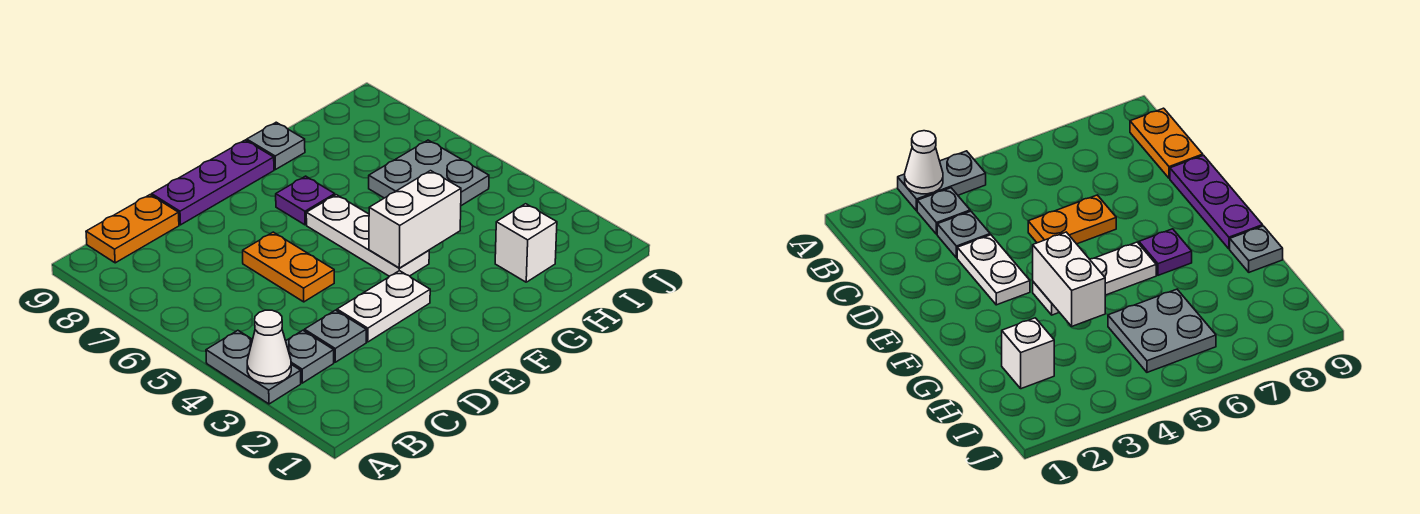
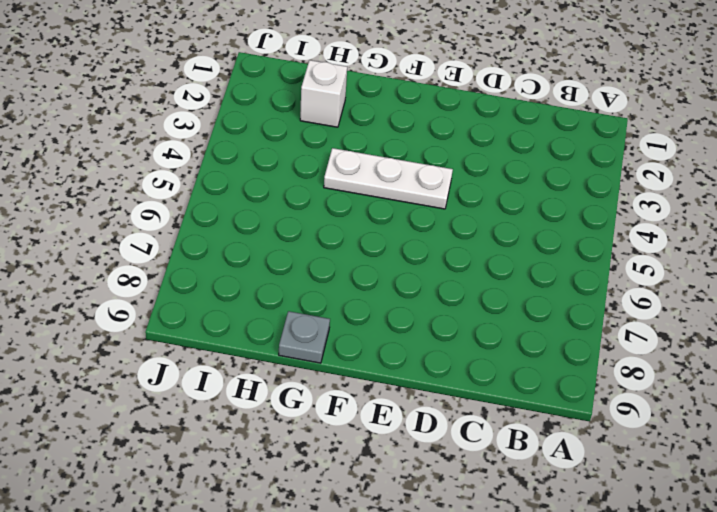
white 1x3 plate [324,148,453,209] -> white 1x3 plate turned to [306,195,429,276]
none -> grey 1x2 plate [206,330,301,404]
none -> grey 1x1 plate [286,330,334,383]
none -> orange 1x2 plate [86,195,179,263]

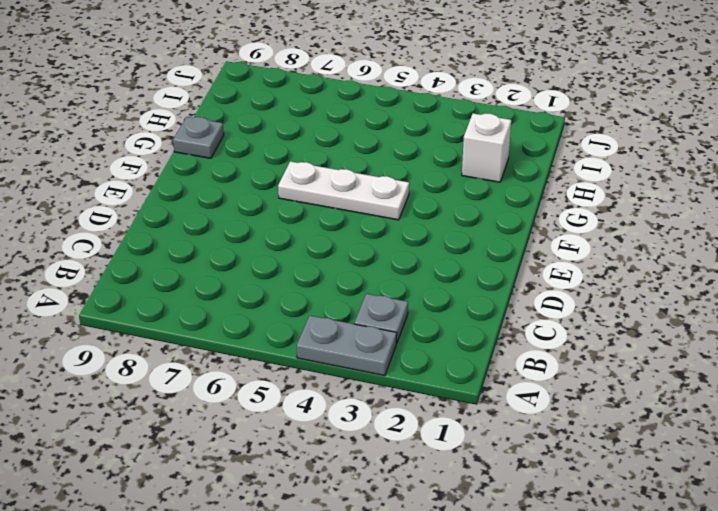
none -> orange 1x2 plate [86,195,179,263]
none -> grey 1x1 plate [304,310,366,362]
none -> white 1x2 plate [337,271,430,342]

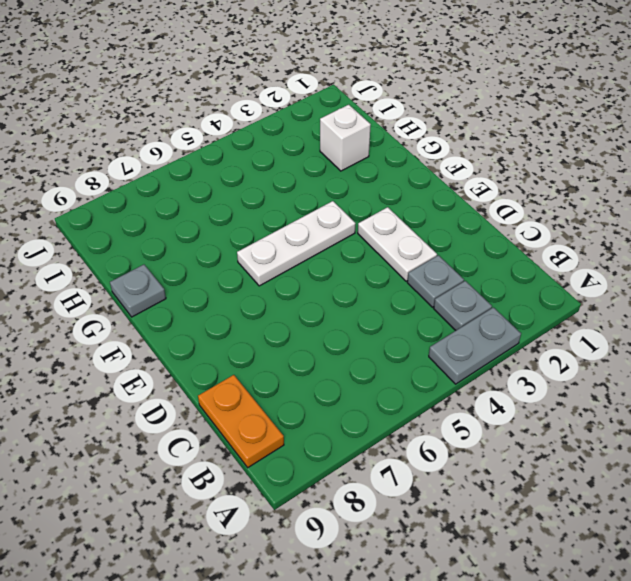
none -> orange 1x2 plate [243,232,334,302]
none -> purple 1x3 plate [152,140,274,225]
none -> purple 1x1 plate [276,176,335,225]

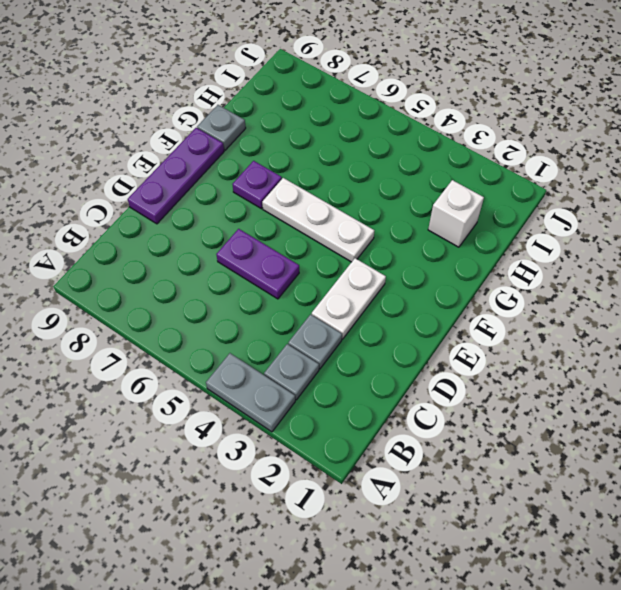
purple 1x2 plate [216,229,299,299] -> orange 1x2 plate [243,232,334,302]
none -> orange 1x2 plate [86,195,179,263]
none -> grey 2x2 plate [369,140,489,206]
none -> white 1x1 cone [247,310,291,384]

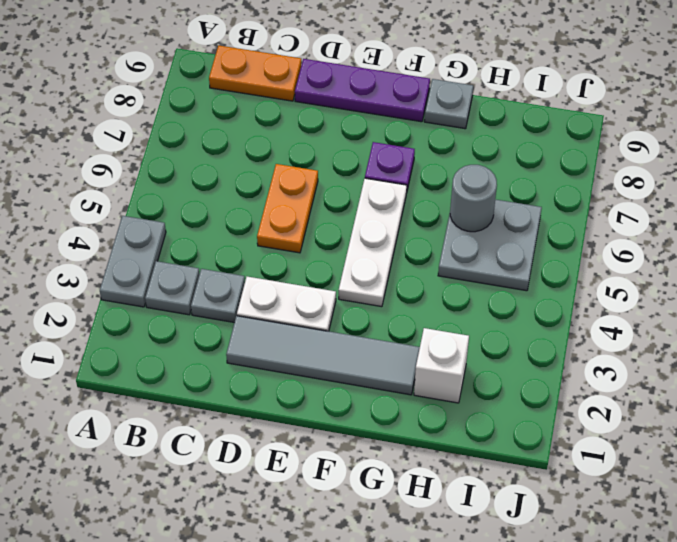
grey 1x4 tile [226,316,420,395] -> none
grey 1x1 round brick [450,165,497,232] -> none
none -> white 1x1 cone [247,310,291,384]
none -> white 1x2 brick [369,171,461,268]

